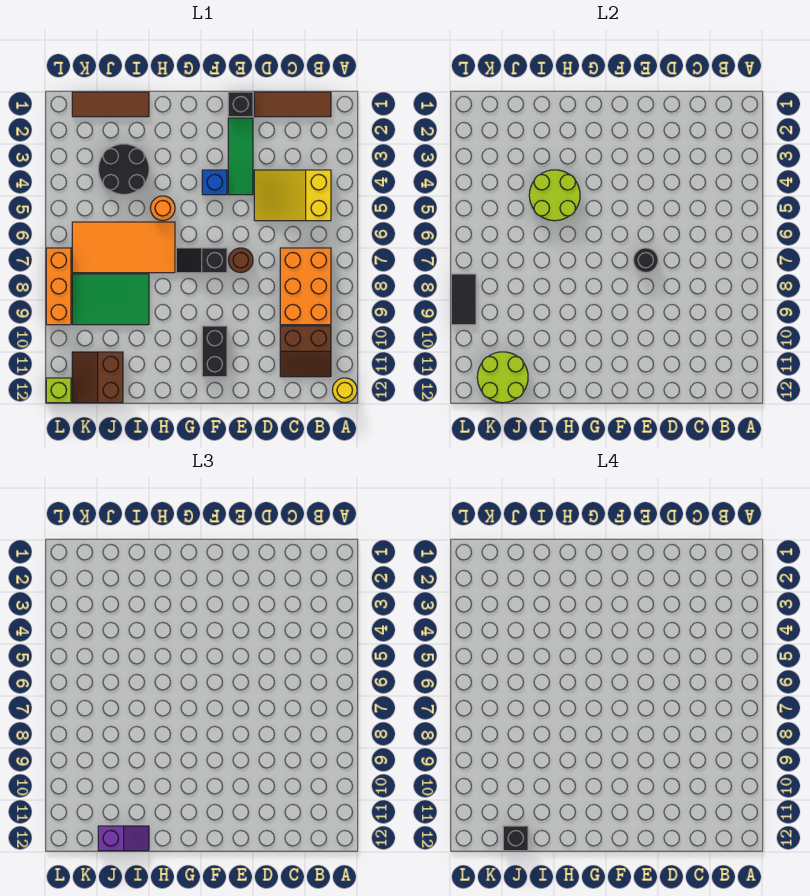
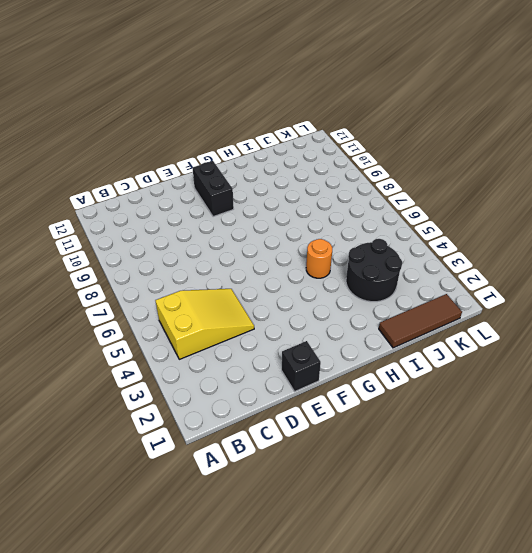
none -> yellow 1x1 round brick [332,378,357,403]
none -> brown 1x3 tile [254,92,331,117]
none -> orange 2x3 brick [280,248,331,325]

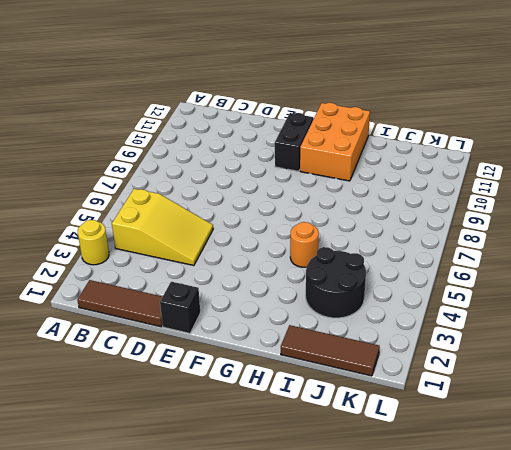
yellow 1x1 round brick [78,220,109,265] -> yellow 1x1 round brick moved to [332,378,357,403]
orange 2x3 brick [300,103,370,181] -> orange 2x3 brick moved to [280,248,331,325]
none -> brown 2x2 slope [280,326,331,377]
none -> green 1x3 tile [228,118,253,195]
none -> brown 1x1 round brick [228,248,253,273]

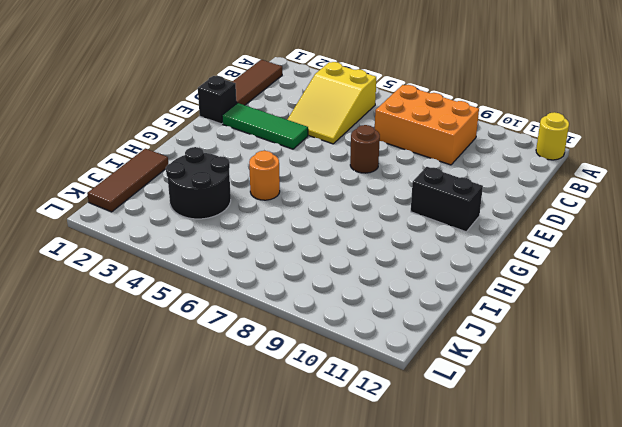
none -> brown 2x2 slope [280,326,331,377]
none -> blue 1x1 brick [202,170,227,195]
none -> black 1x2 slope [176,248,227,273]

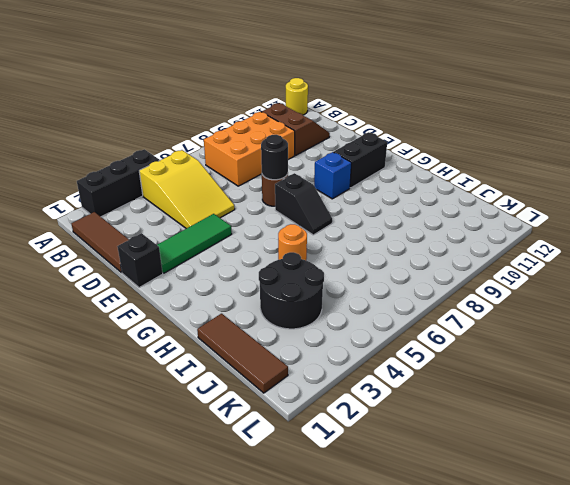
black 1x3 brick [77,149,160,217] -> none
blue 1x1 brick [314,152,351,199] -> blue 1x1 brick moved to [202,170,227,195]
none -> orange 2x4 tile [72,222,175,273]
none -> green 2x3 tile [72,274,149,325]
none -> brown 2x2 slope [72,352,123,403]

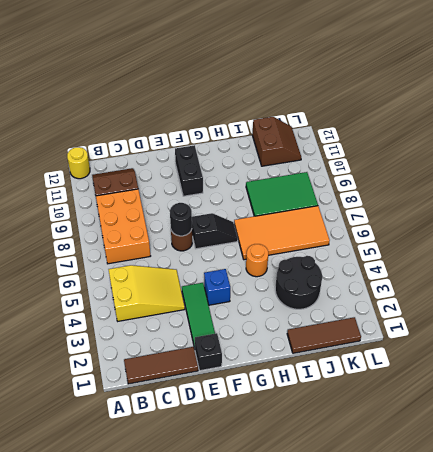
none -> orange 1x3 brick [46,248,71,325]
none -> lime 1x1 brick [46,378,71,403]
none -> lime 2x2 round brick [529,170,580,221]

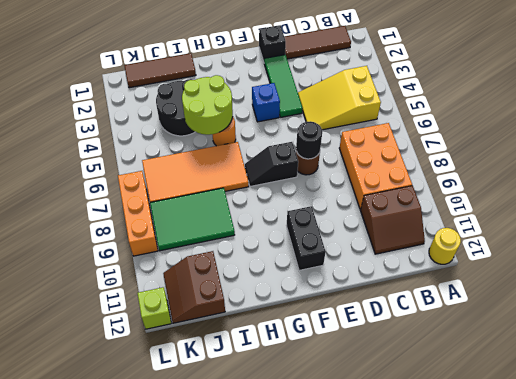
none -> lime 2x2 round brick [477,352,528,403]
none -> black 1x2 tile [451,274,476,325]
none -> purple 1x2 slope [98,826,149,851]

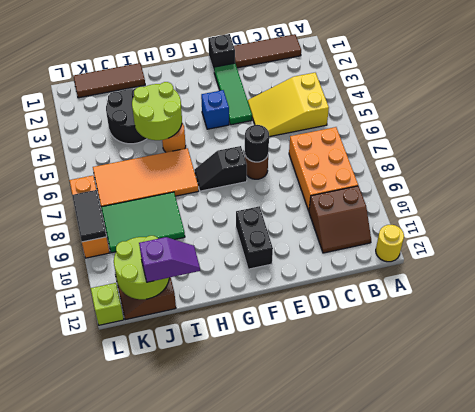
none -> black 1x1 brick [503,826,528,851]

